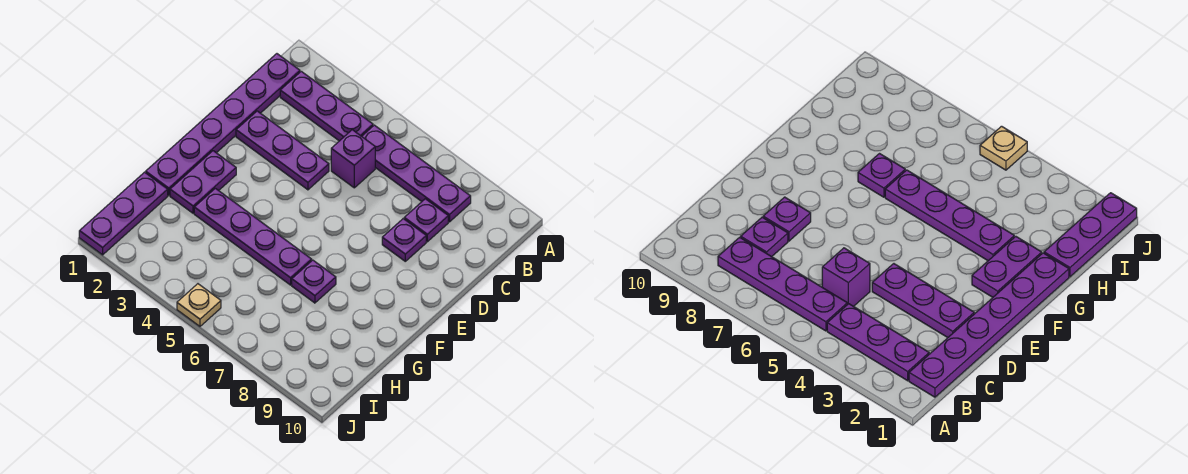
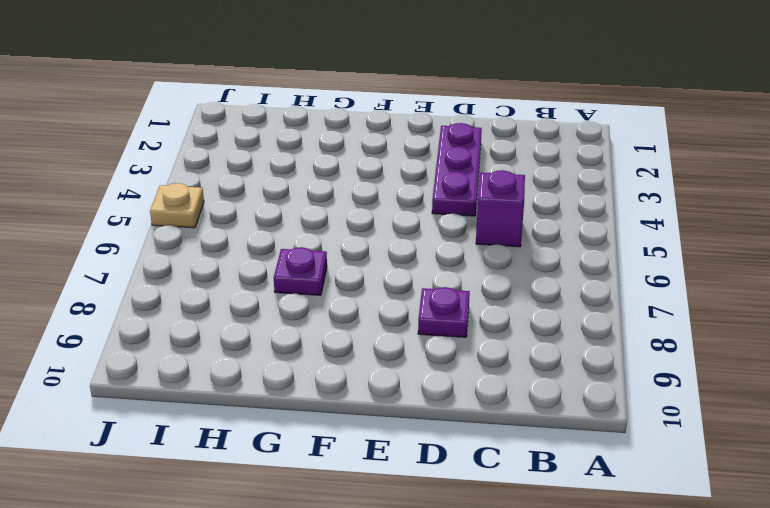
none -> purple 1x6 plate [146,54,300,195]
none -> purple 1x3 plate [280,71,373,141]
none -> purple 1x4 plate [362,125,471,222]

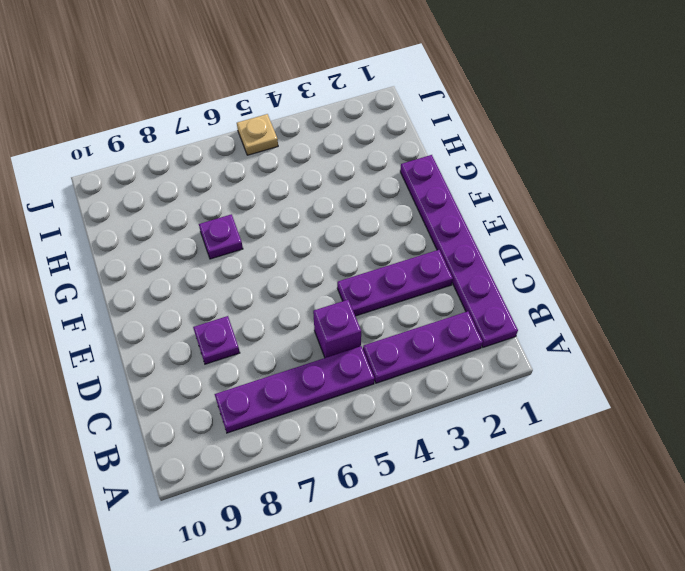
none -> purple 1x1 plate [404,199,448,242]
none -> purple 1x2 plate [170,151,236,213]
none -> purple 1x4 plate [194,188,312,285]

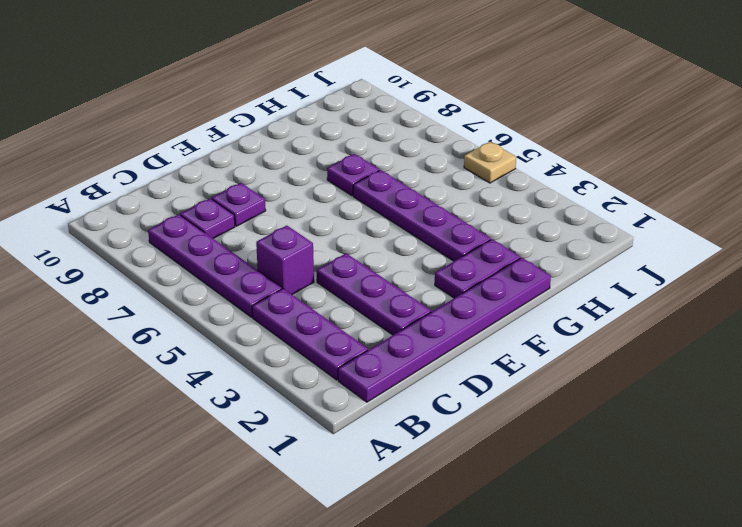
none -> purple 1x3 plate [79,172,168,255]

